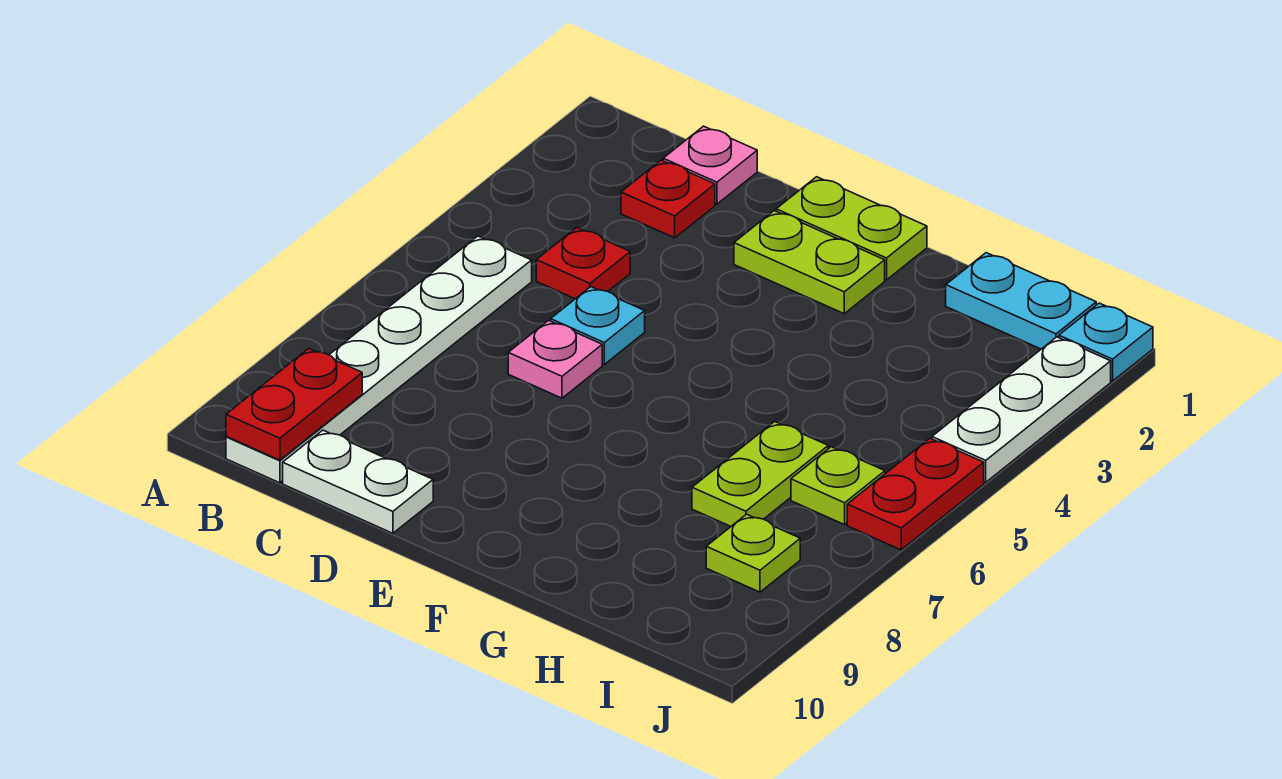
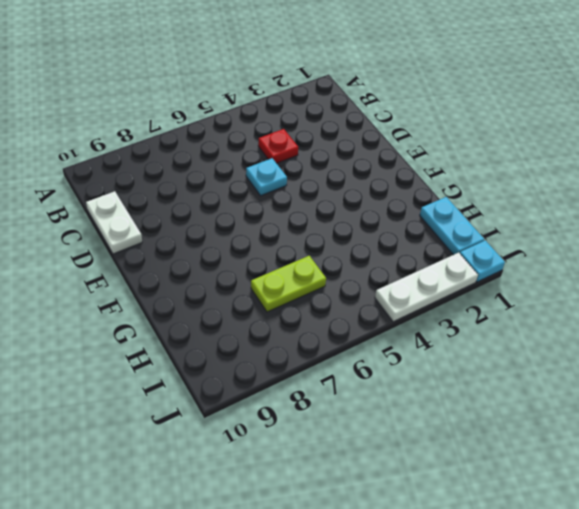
none -> white 1x6 plate [226,236,532,483]
none -> pink 1x1 plate [663,126,757,204]
none -> red 1x1 plate [621,160,715,238]

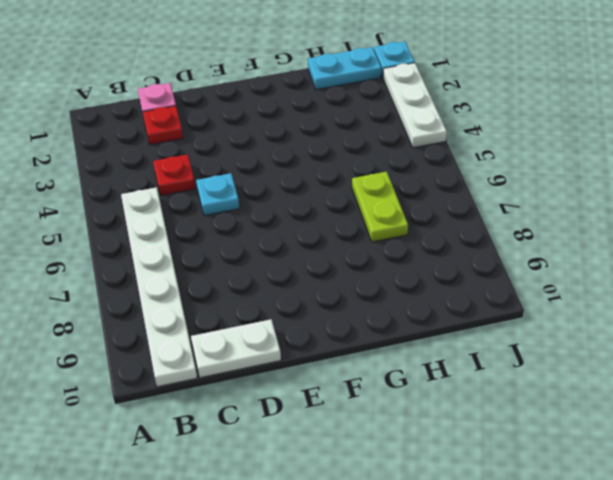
none -> pink 1x1 plate [508,320,602,398]
none -> lime 1x2 plate [776,177,927,280]
none -> lime 1x2 plate [734,211,885,314]

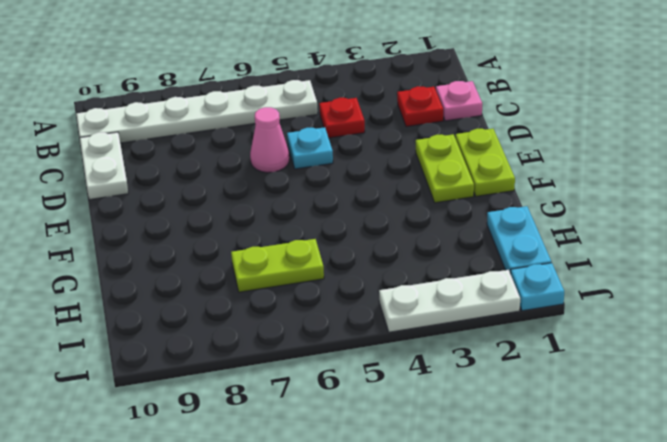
pink 1x1 cone [250,107,289,173] -> pink 1x1 plate [508,320,602,398]
none -> lime 1x1 plate [791,447,885,525]
none -> lime 1x1 plate [706,514,800,592]
none -> red 1x2 plate [847,438,984,550]

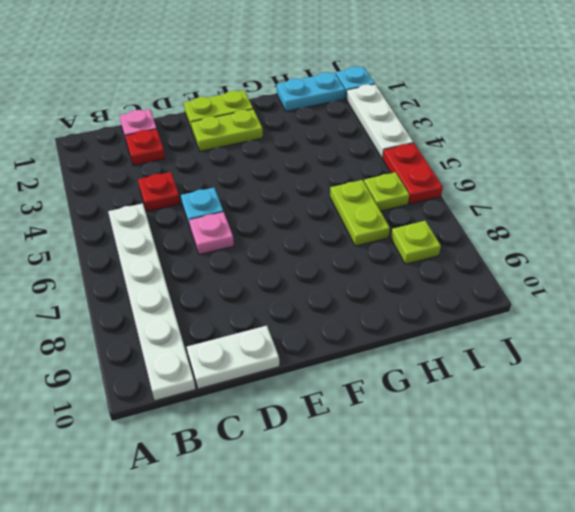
none -> red 1x2 plate [226,349,362,460]

